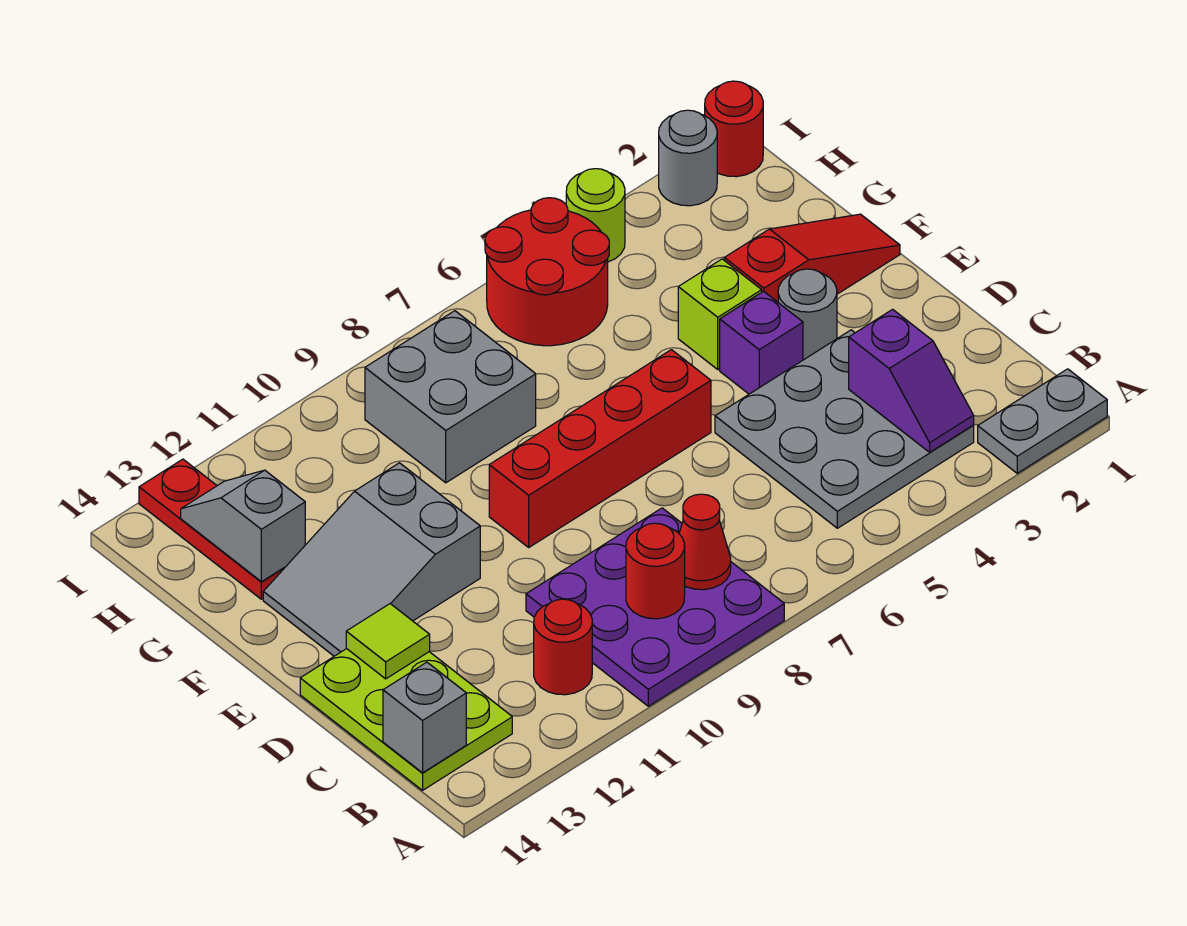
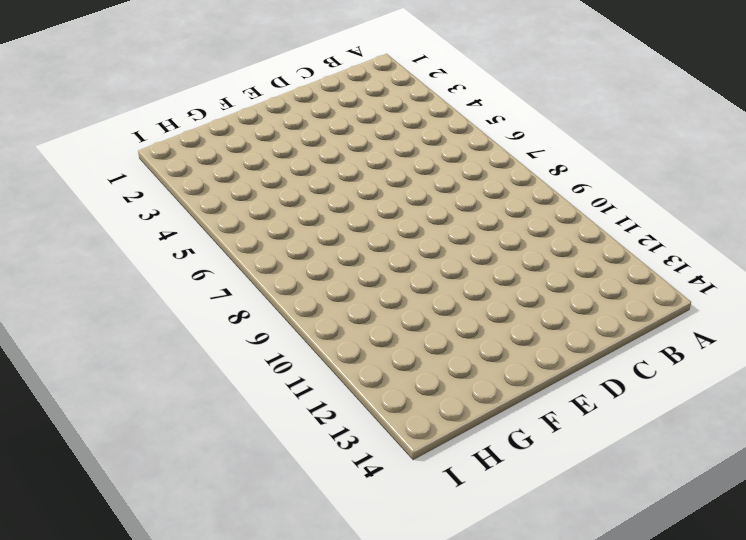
none -> grey 1x2 plate [978,369,1107,473]
none -> purple 3x3 plate [526,508,784,706]
none -> grey 3x3 plate [715,330,974,528]

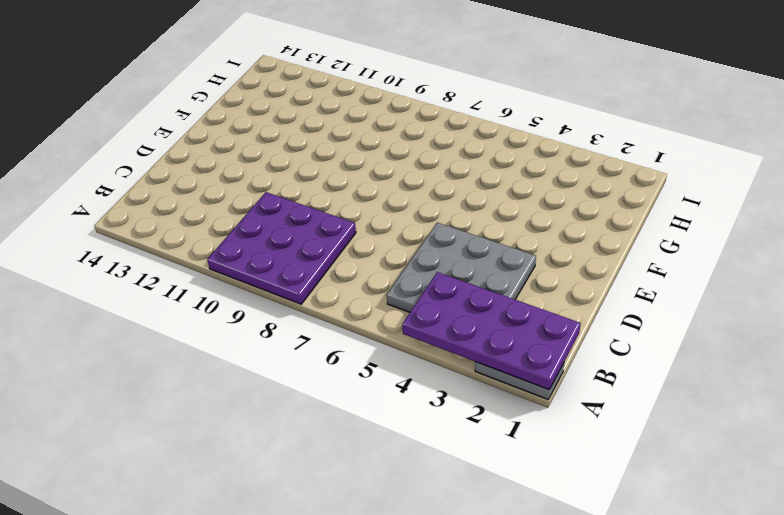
purple 2x4 plate [402,272,581,390] -> purple 1x2 slope [849,309,974,452]
none -> red 1x1 round brick [534,599,592,695]
none -> lime 2x3 plate [300,649,512,790]
none -> grey 1x1 round brick [778,269,837,360]

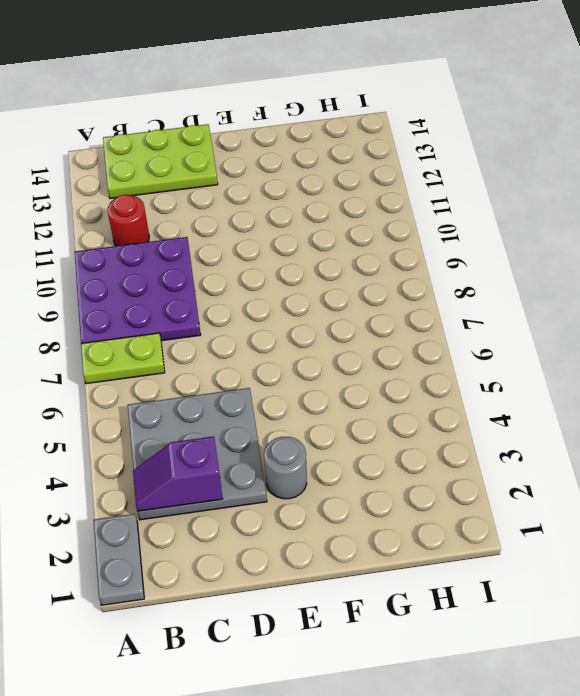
lime 1x2 plate [81,333,165,384] -> none
none -> purple 1x1 brick [720,291,803,394]
none -> red 1x4 brick [489,350,711,547]
none -> grey 2x3 slope [263,463,480,656]

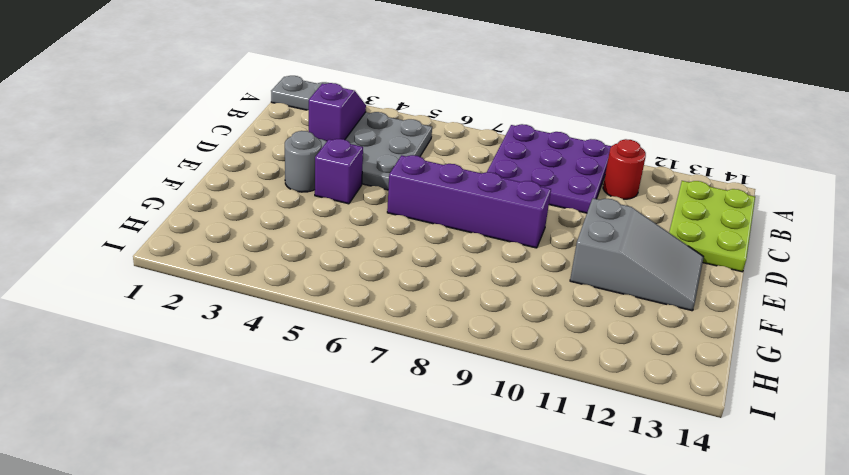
purple 1x4 brick [387,155,551,248] -> red 1x4 brick [489,350,711,547]
none -> red 1x3 slope [724,214,900,302]
none -> lime 1x1 brick [678,259,762,369]
none -> grey 2x2 brick [365,311,536,483]

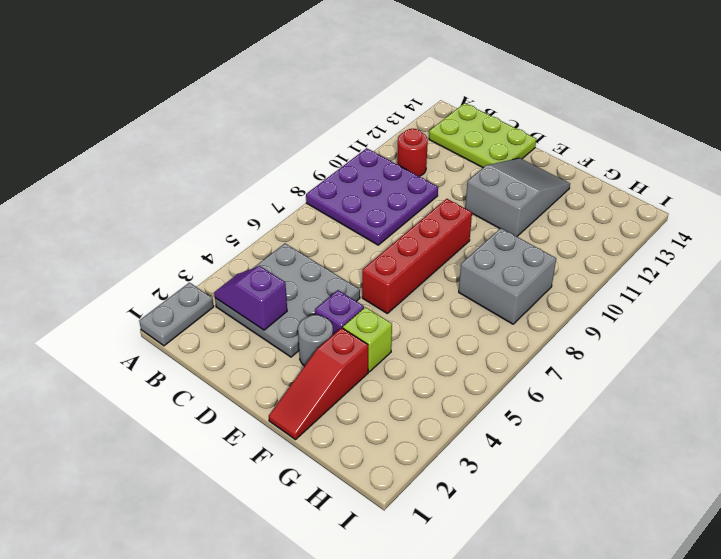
none -> red 1x3 plate [139,459,285,599]
none -> red 2x2 round brick [485,198,609,346]
none -> red 1x1 round brick [705,81,763,177]

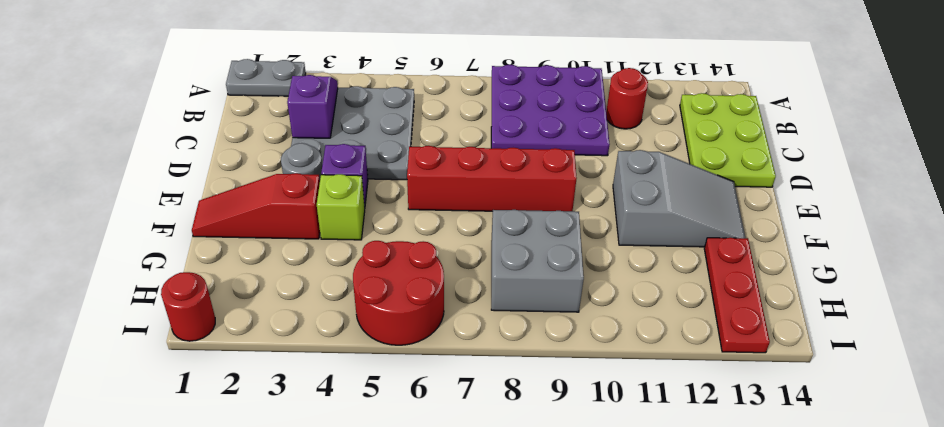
none -> grey 1x1 round brick [659,110,717,206]
none -> lime 1x1 round brick [566,169,625,262]
none -> red 1x1 cone [679,494,731,590]

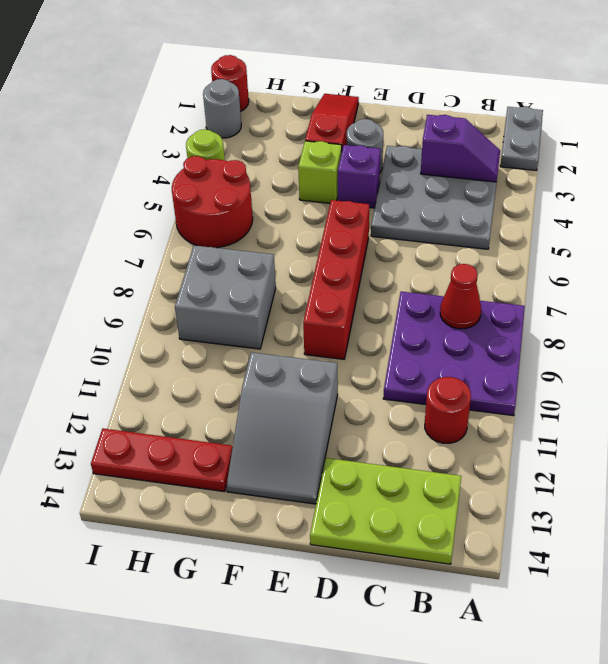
none -> red 1x1 round brick [626,523,685,619]
none -> grey 1x1 brick [383,662,466,773]
none -> lime 1x1 tile [346,604,430,679]

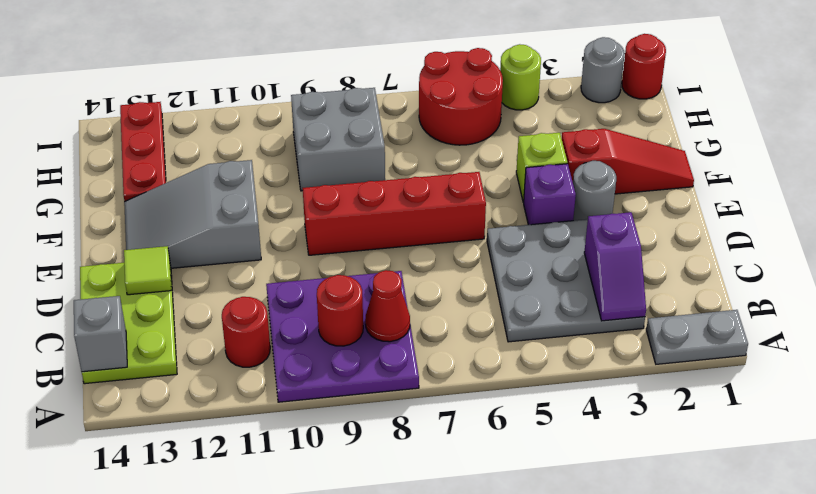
none -> grey 1x2 slope [181,470,305,582]

